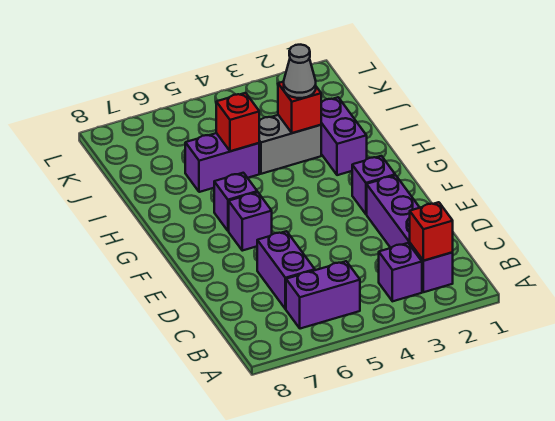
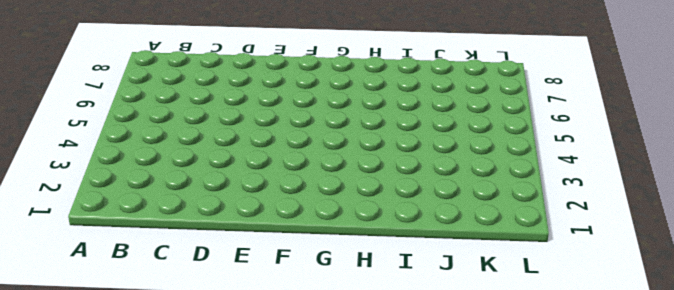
none -> purple 1x4 brick [367,175,453,292]
none -> purple 1x1 brick [379,243,422,301]
none -> purple 1x2 brick [286,261,360,329]

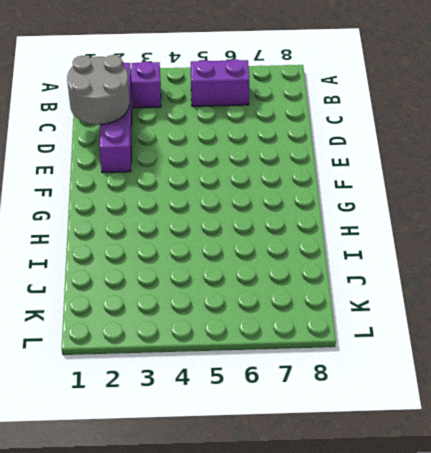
grey 2x2 round brick [67,55,130,125] -> none
none -> purple 1x2 brick [257,231,315,309]
none -> purple 1x1 brick [352,156,395,214]
none -> purple 1x1 brick [229,192,272,251]

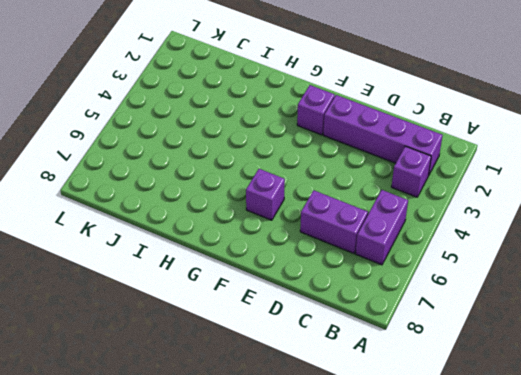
none -> purple 1x1 brick [214,173,257,231]
none -> purple 1x2 brick [321,97,367,175]
none -> grey 1x2 brick [259,115,321,174]

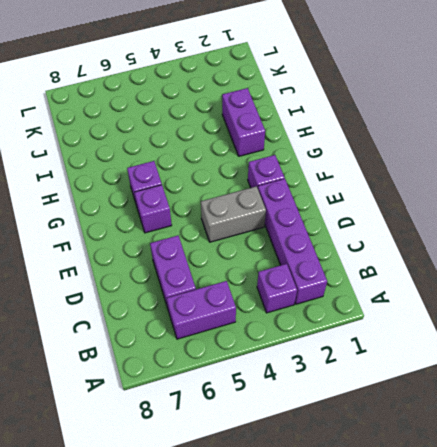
grey 1x2 brick [201,186,266,242] -> grey 1x2 brick moved to [259,115,321,174]
none -> purple 1x2 brick [185,133,259,192]
none -> red 1x1 brick [410,202,453,261]
none -> red 1x1 brick [278,82,321,133]

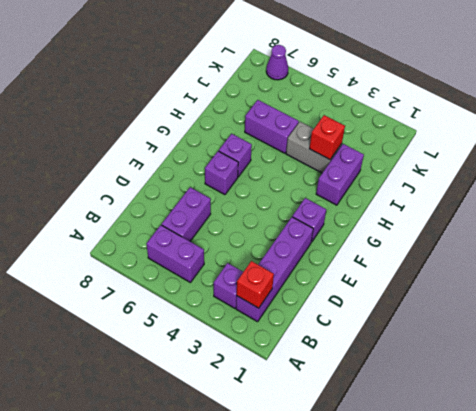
purple 1x1 cone [266,45,288,80] -> none
none -> red 1x1 brick [216,93,259,151]
none -> grey 1x1 cone [284,45,316,98]

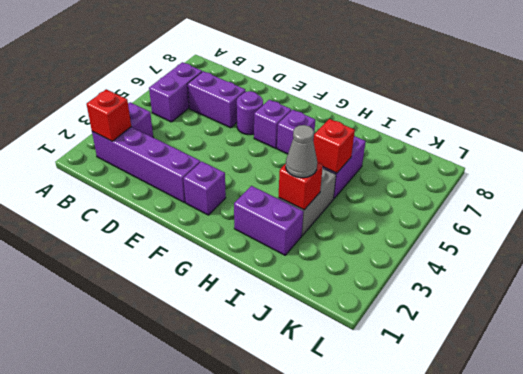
purple 1x1 round brick [237,91,263,135] -> none

